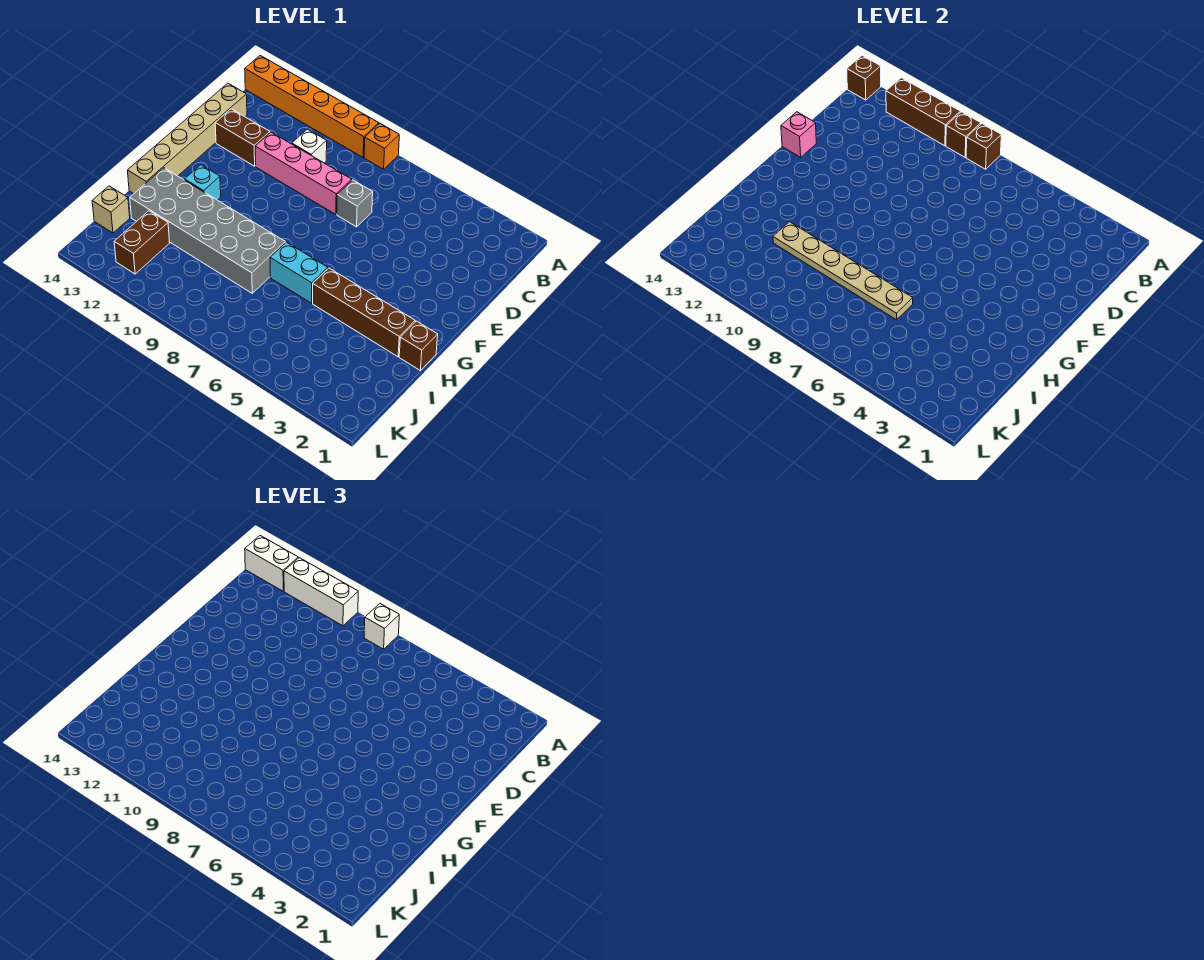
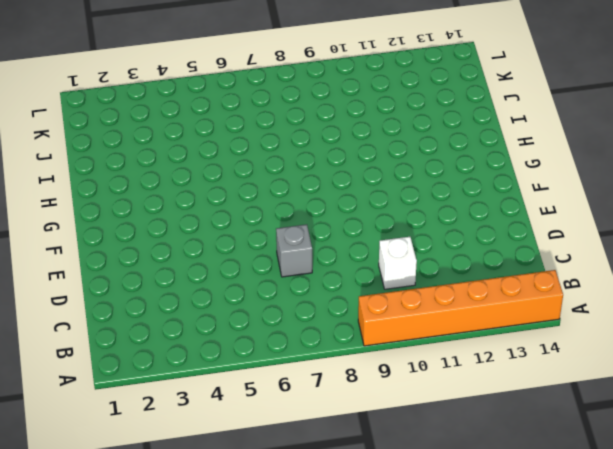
none -> orange 1x1 brick [364,124,399,169]
none -> tan 1x6 brick [128,83,247,194]
none -> pink 1x4 brick [255,132,352,214]

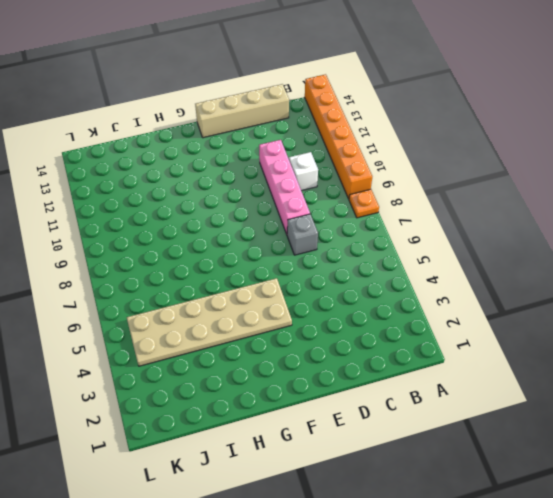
orange 1x1 plate [349,189,379,218] -> orange 1x1 brick [364,124,399,169]
tan 1x4 brick [195,84,289,138] -> tan 1x6 brick [128,83,247,194]
tan 2x6 plate [127,278,292,366] -> brown 1x4 brick [313,268,415,357]
none -> brown 1x2 brick [215,109,270,166]
none -> cyan 1x1 brick [185,165,221,200]
none -> brown 1x1 brick [399,321,438,370]

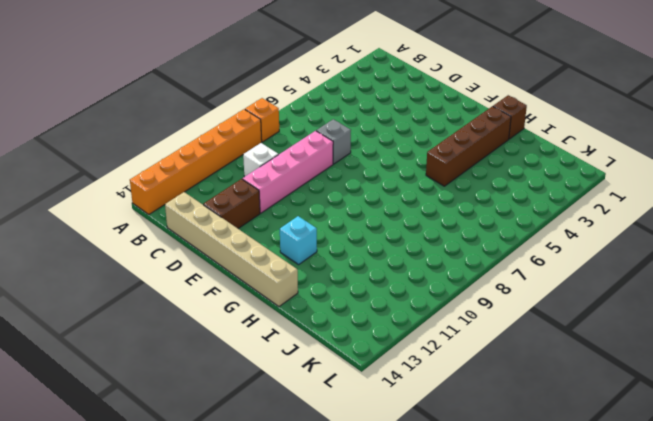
none -> cyan 1x2 brick [270,242,328,303]
none -> grey 2x6 brick [130,168,285,293]
none -> brown 1x2 brick [114,211,170,274]

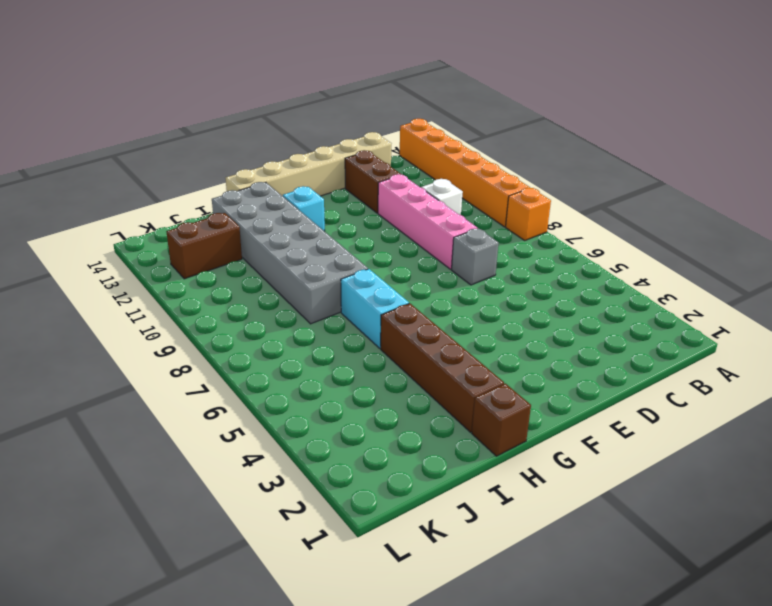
none -> tan 1x1 brick [92,186,130,233]
none -> brown 1x1 brick [966,124,1001,169]
none -> brown 1x1 brick [946,112,981,157]

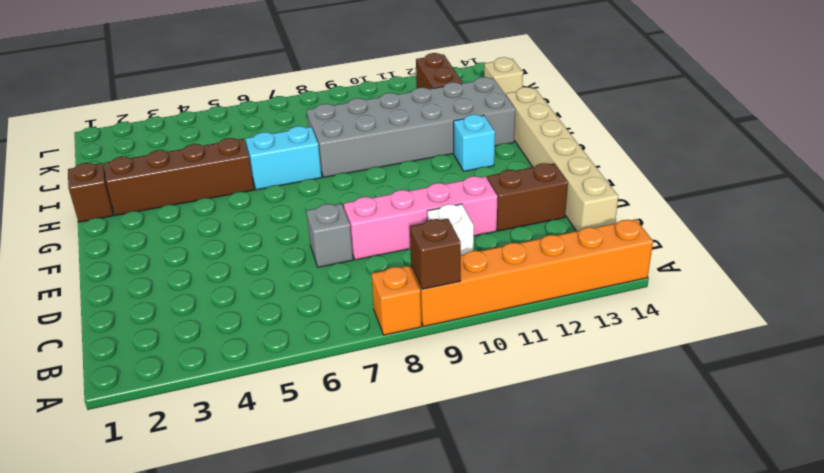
none -> brown 1x1 brick [966,124,1001,169]
none -> brown 1x3 brick [886,78,960,146]
none -> brown 1x1 brick [847,56,881,100]

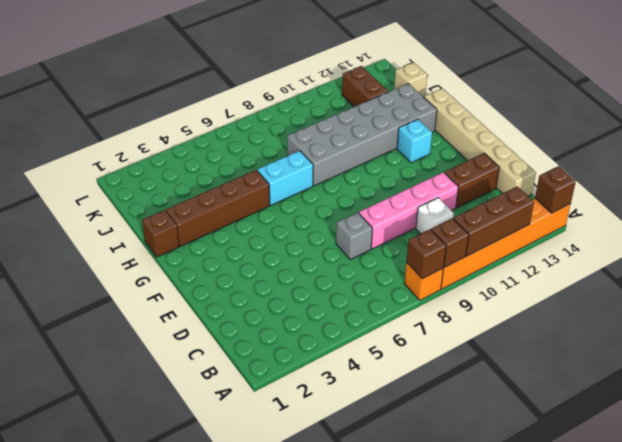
none -> pink 1x1 brick [781,112,816,157]
none -> tan 1x6 plate [773,222,913,320]
none -> white 1x1 brick [364,604,399,649]

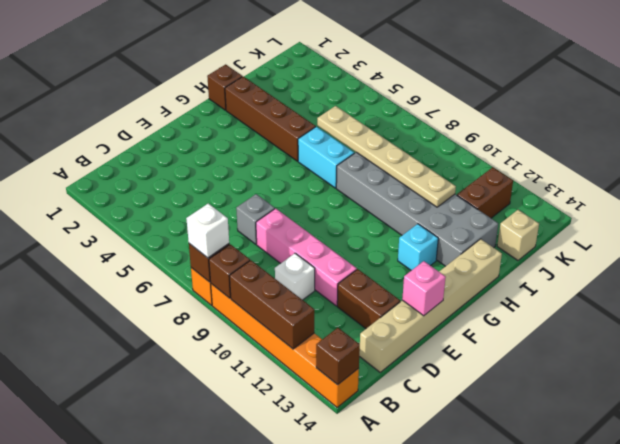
none -> white 1x3 brick [284,558,358,626]
none -> white 1x2 brick [245,536,298,591]

